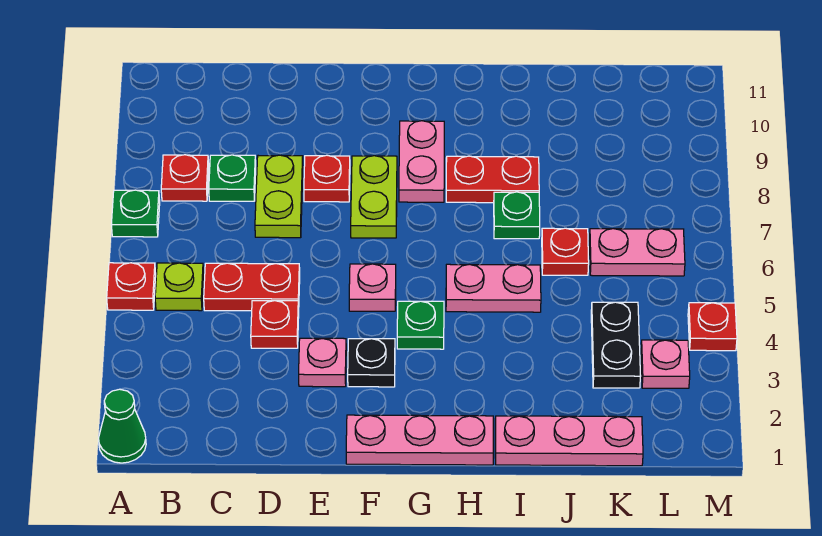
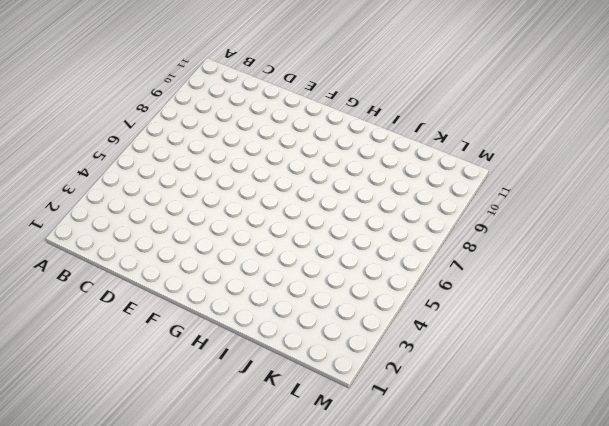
none -> green 1x1 cone [99,389,146,463]
none -> red 1x1 plate [107,263,156,310]
none -> green 1x1 plate [111,190,160,237]

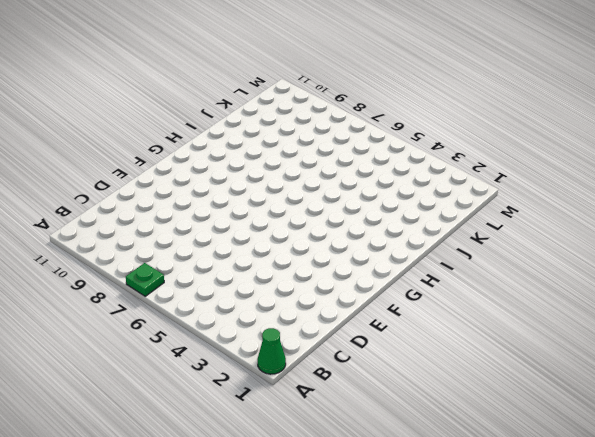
none -> red 1x1 plate [107,263,156,310]
none -> lime 1x1 plate [155,263,204,311]
none -> red 1x1 plate [161,155,209,201]

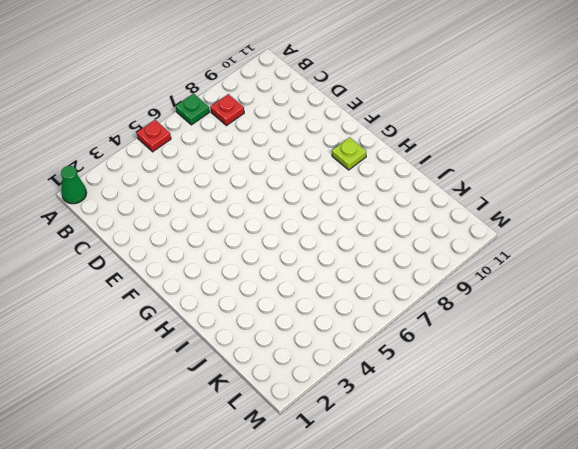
lime 1x1 plate [332,137,366,170] -> lime 1x1 plate moved to [155,263,204,311]
none -> red 1x2 plate [204,263,300,311]
none -> green 1x1 plate [209,155,256,201]
none -> red 1x1 plate [251,301,299,348]

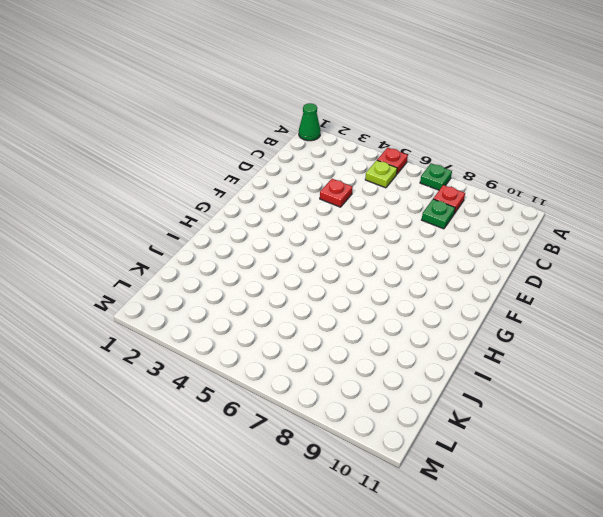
none -> red 1x2 plate [204,263,300,311]
none -> lime 1x2 plate [255,155,303,238]
none -> pink 1x1 plate [299,338,346,387]

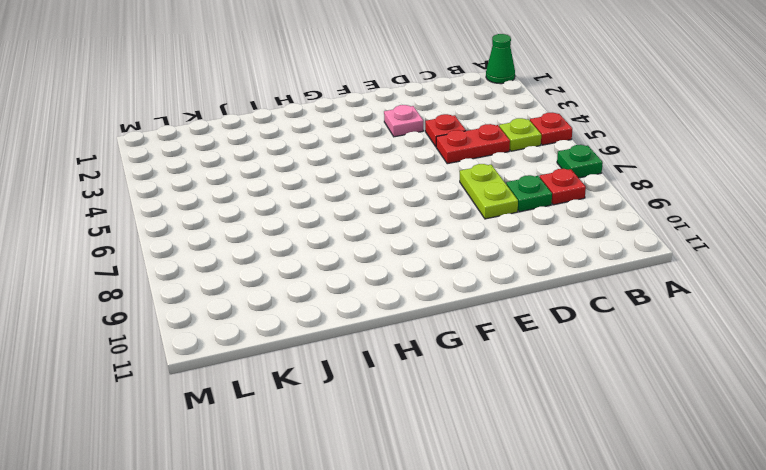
none -> red 1x1 plate [304,155,350,202]
none -> pink 1x3 plate [346,415,493,465]
none -> black 1x1 plate [348,339,395,387]

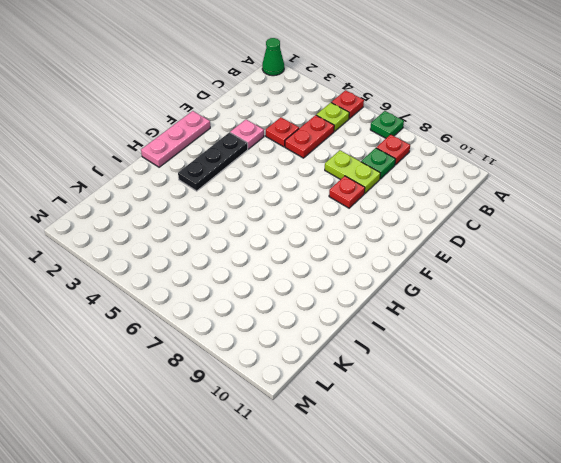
black 1x3 plate [178,132,248,191] -> black 1x1 plate [348,339,395,387]
none -> pink 1x1 plate [349,264,396,311]
none -> lime 1x2 plate [351,156,397,238]
none -> green 1x1 plate [397,301,444,349]

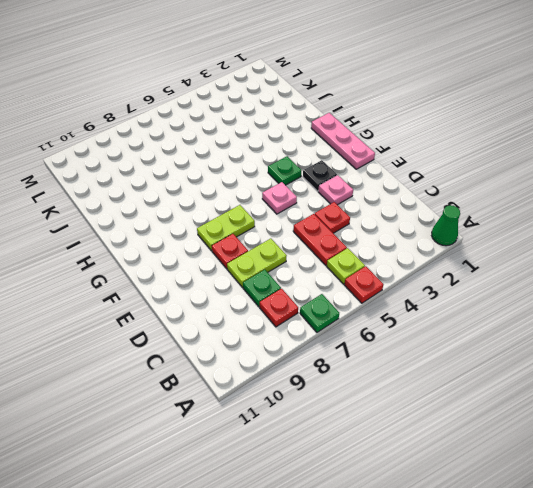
none -> pink 1x2 plate [399,121,444,202]
none -> pink 1x2 plate [446,264,541,312]
none -> red 1x2 plate [446,156,539,203]

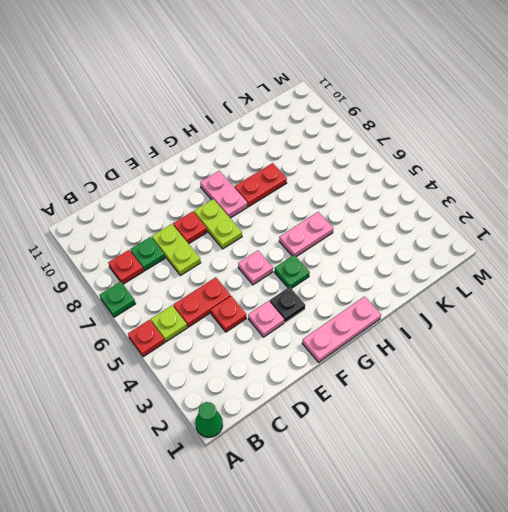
none -> pink 1x3 plate [495,416,643,466]
none -> green 1x1 plate [494,192,540,239]
none -> red 1x1 plate [542,228,589,275]

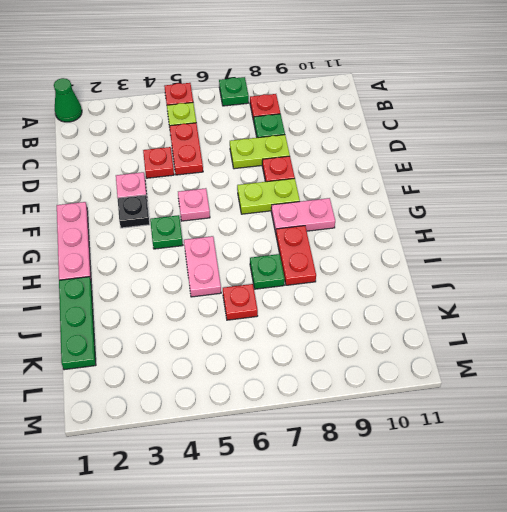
green 1x3 plate [59,277,96,370] -> pink 1x3 plate [495,416,643,466]
none -> black 1x2 plate [591,302,641,388]
none -> pink 1x2 plate [589,229,685,276]
none -> pink 1x1 plate [641,340,690,388]

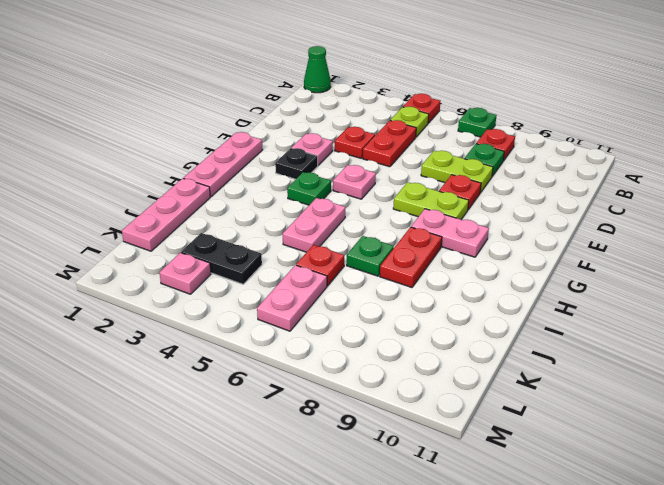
none -> red 1x1 plate [688,303,737,351]

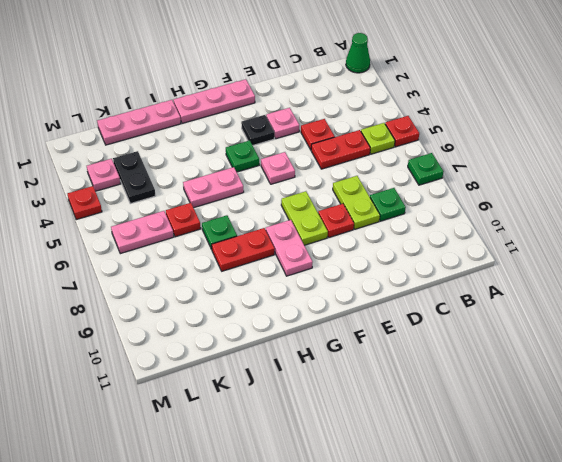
none -> red 1x1 plate [161,155,209,201]

